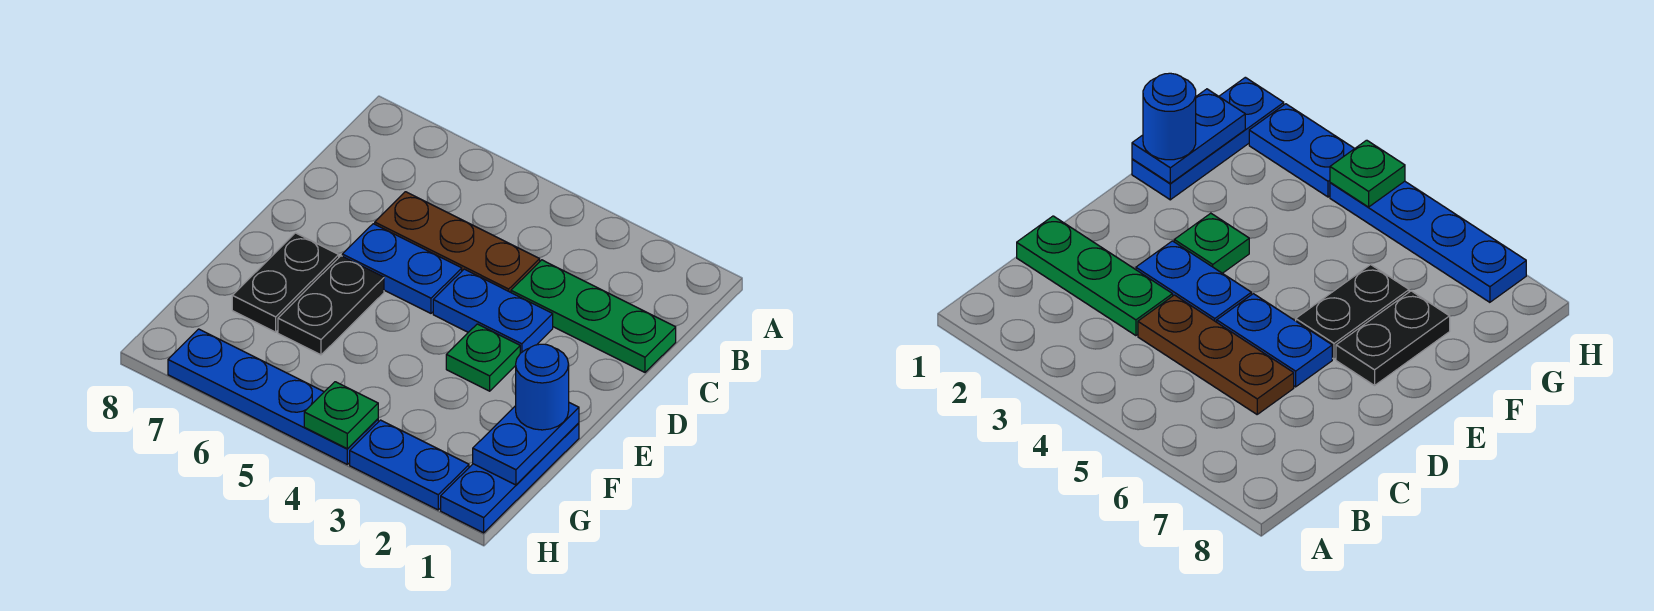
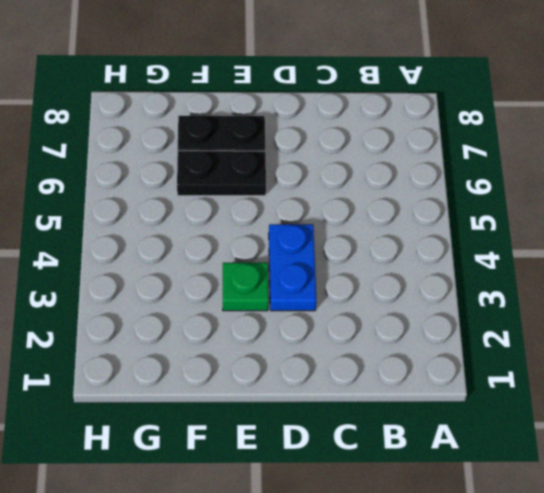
none -> green 1x3 plate [511,260,676,372]
none -> brown 1x3 plate [375,192,540,292]
none -> blue 1x2 plate [342,224,462,313]

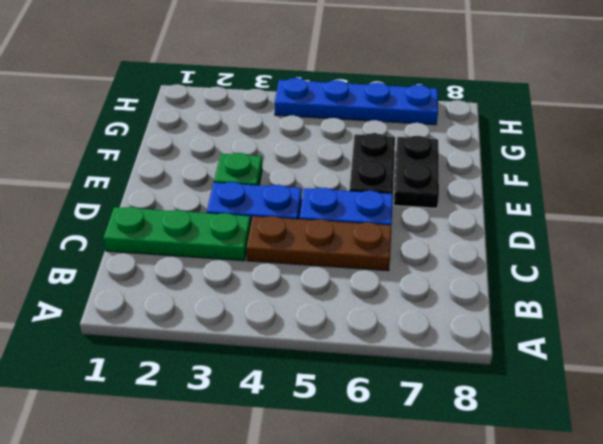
none -> blue 1x3 plate [441,423,579,533]
none -> blue 1x2 plate [350,420,469,510]
none -> blue 1x2 plate [473,403,579,485]

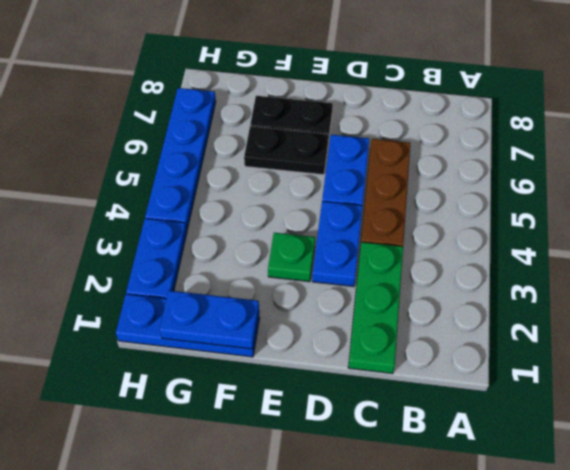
none -> green 1x1 plate [304,382,378,449]
none -> blue 1x1 round brick [516,344,569,430]

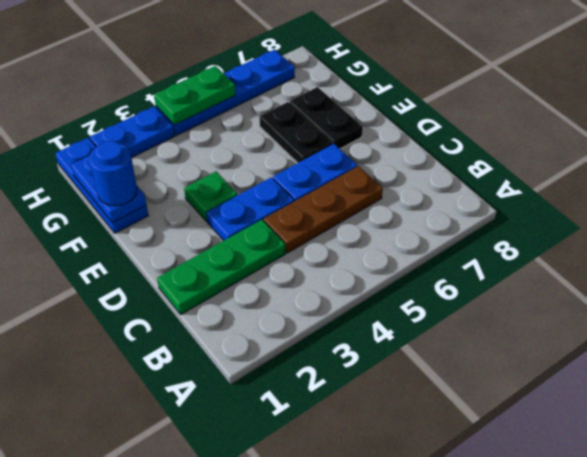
green 1x2 plate [154,66,236,125] -> green 1x1 plate [304,382,378,449]

